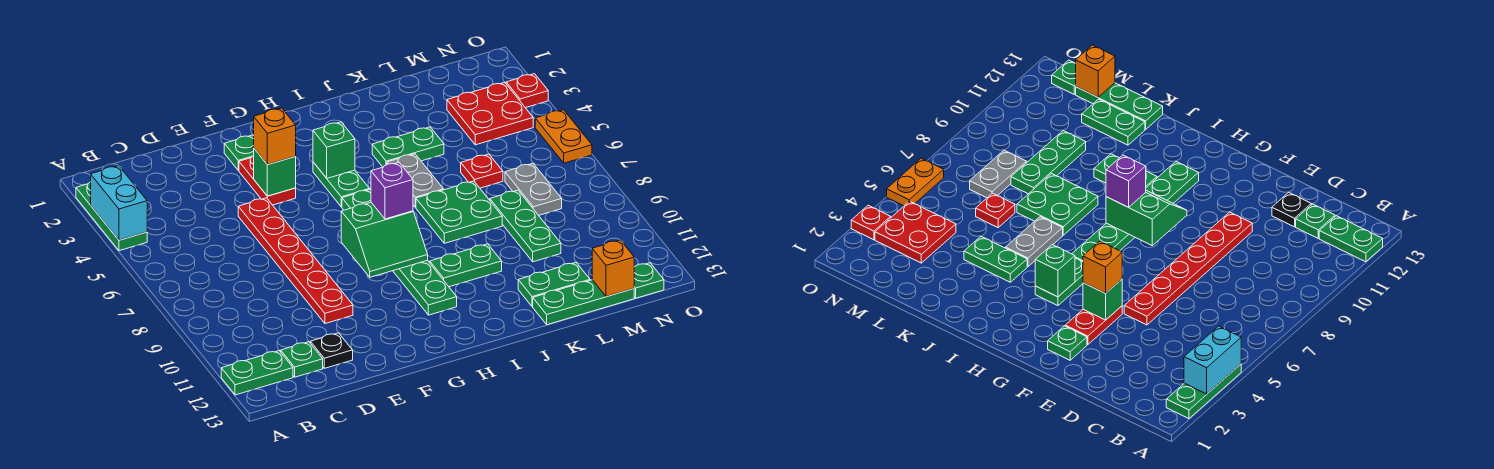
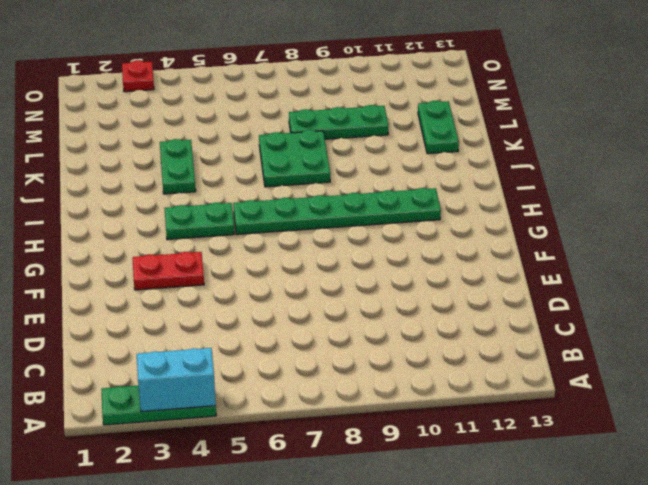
none -> green 1x2 plate [221,351,293,395]
none -> green 1x1 plate [281,342,323,377]
none -> black 1x1 plate [310,333,353,368]

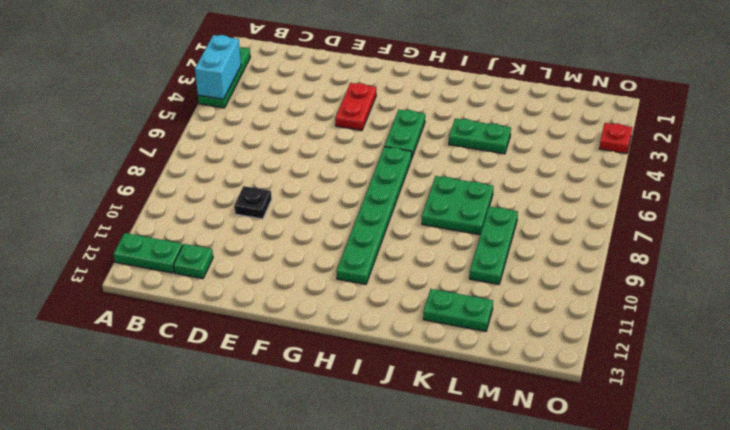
black 1x1 plate [234,186,272,219] -> black 1x1 plate moved to [310,333,353,368]
none -> red 1x6 plate [238,198,353,324]
none -> green 1x1 plate [224,135,254,171]
none -> green 1x2 plate [430,244,502,287]

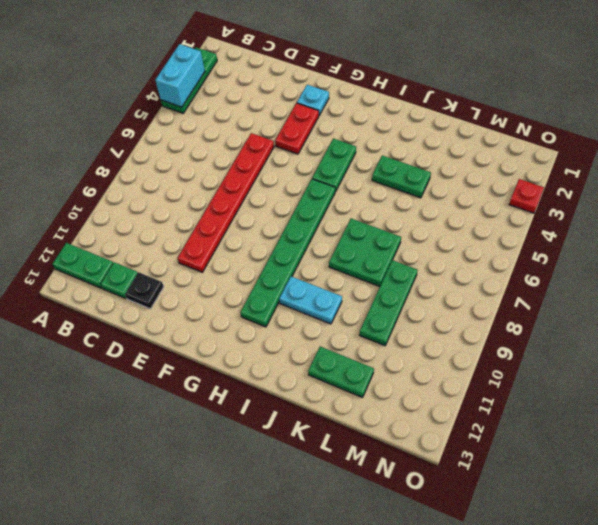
cyan 1x1 plate [297,85,329,115] -> green 1x1 plate [224,135,254,171]
cyan 1x2 plate [279,277,342,324] -> green 1x2 plate [430,244,502,287]
none -> grey 1x2 plate [387,154,443,207]
none -> green 1x3 plate [533,280,634,325]
none -> red 1x1 plate [461,154,503,188]

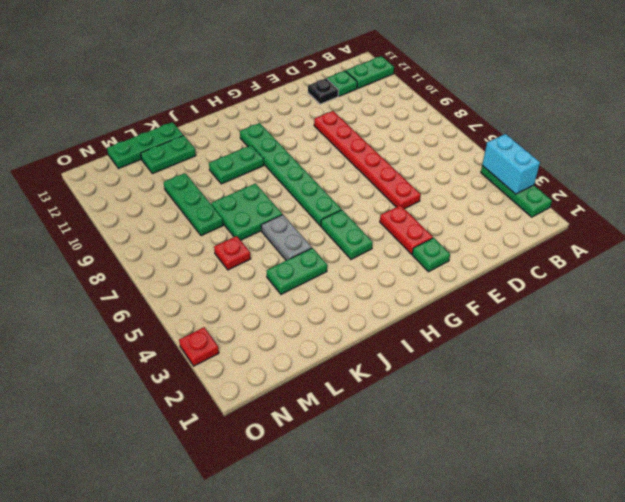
none -> red 2x2 plate [447,82,533,145]
none -> grey 1x2 plate [505,164,562,215]
none -> green 1x1 plate [634,263,664,298]

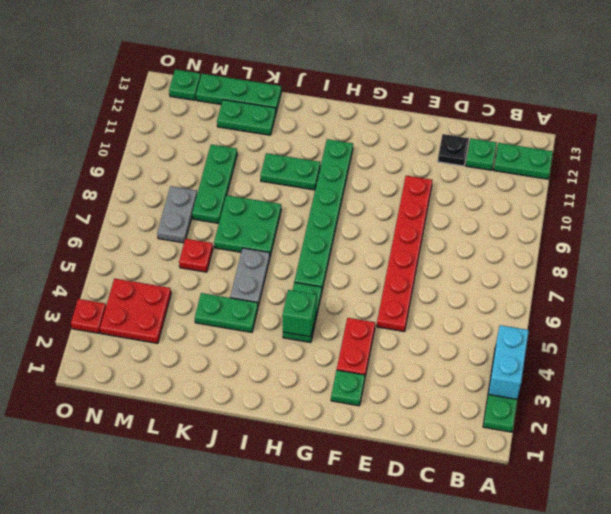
none -> orange 1x2 plate [535,110,592,163]
none -> green 1x1 brick [254,149,296,196]
none -> green 2x2 slope [341,202,428,277]

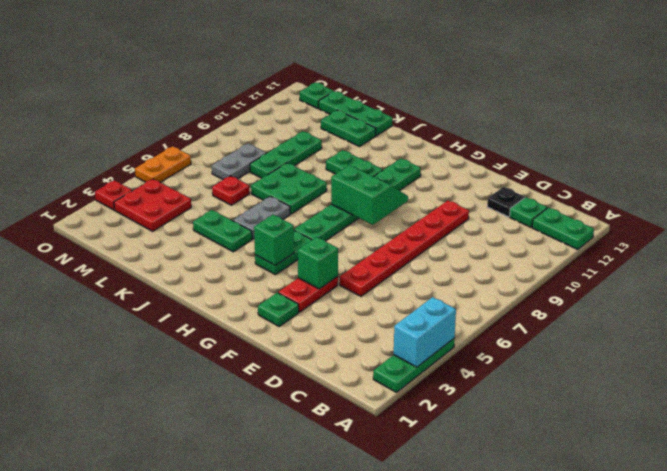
none -> orange 1x1 brick [592,240,634,297]
none -> orange 1x1 brick [254,108,296,165]
none -> purple 1x1 brick [371,163,413,219]

